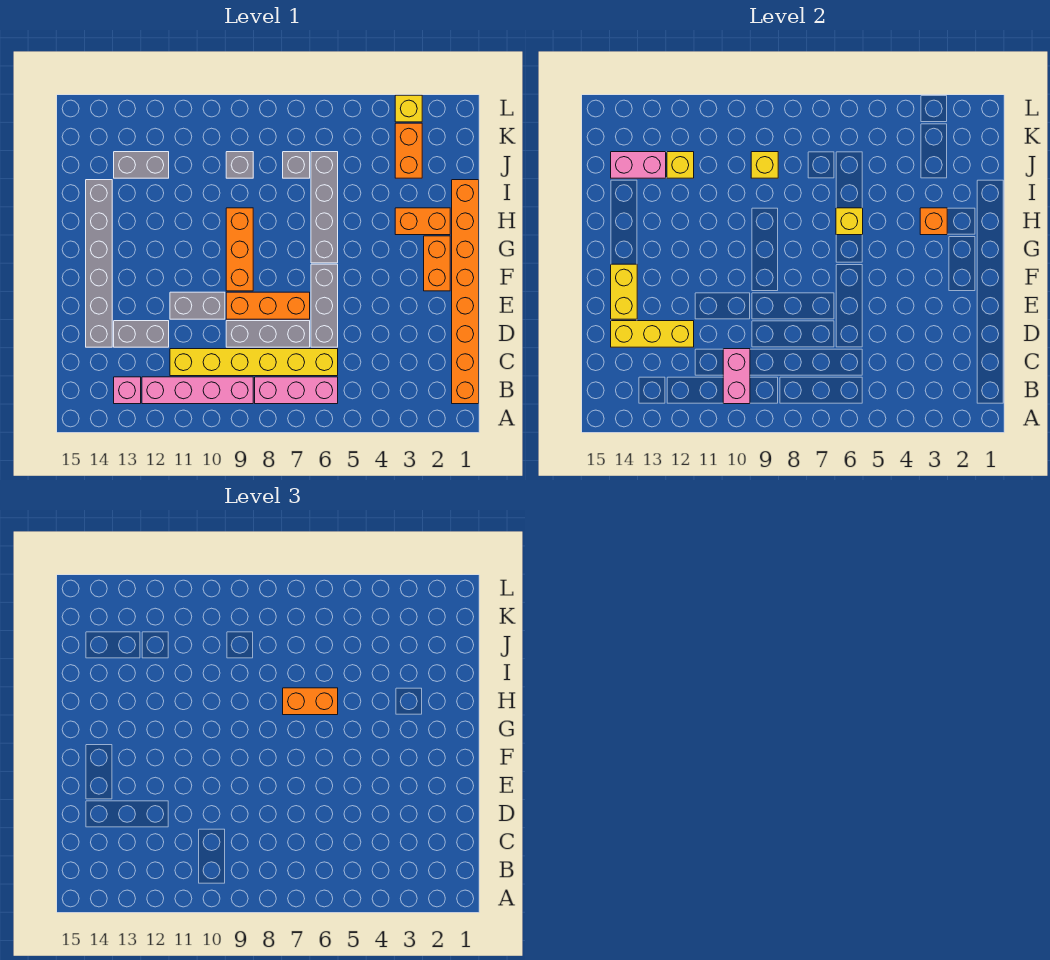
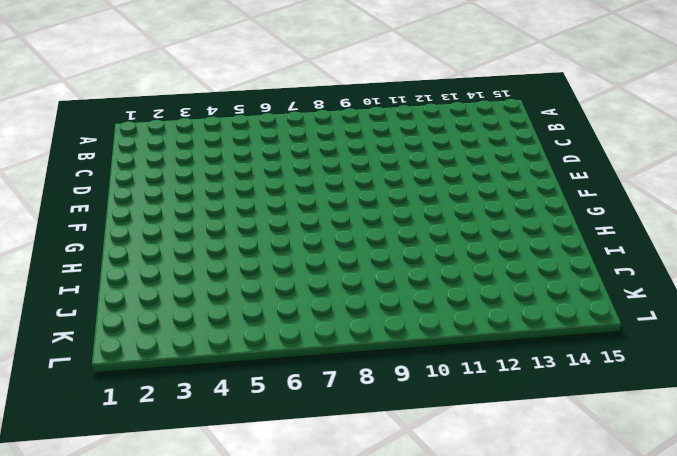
none -> orange 1x8 brick [452,180,479,404]
none -> pink 1x3 brick [255,377,338,404]
none -> pink 1x4 brick [142,377,253,404]

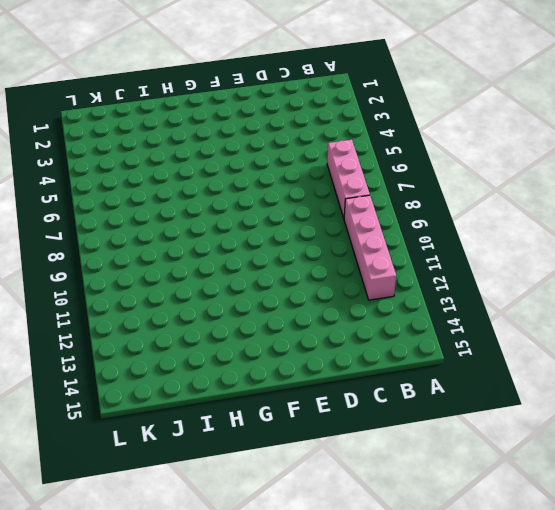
none -> orange 1x8 brick [452,180,479,404]
none -> pink 1x1 brick [114,377,141,404]
none -> yellow 1x6 brick [170,349,338,376]

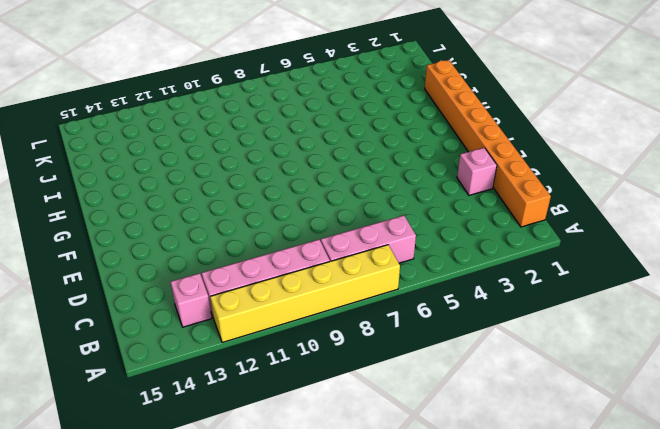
yellow 1x6 brick [210,245,400,343] -> yellow 1x6 brick moved to [170,349,338,376]
pink 1x1 brick [457,148,497,195] -> none
none -> grey 1x3 brick [311,264,338,347]
none -> grey 1x3 brick [226,321,310,347]
none -> grey 1x2 brick [114,321,169,347]

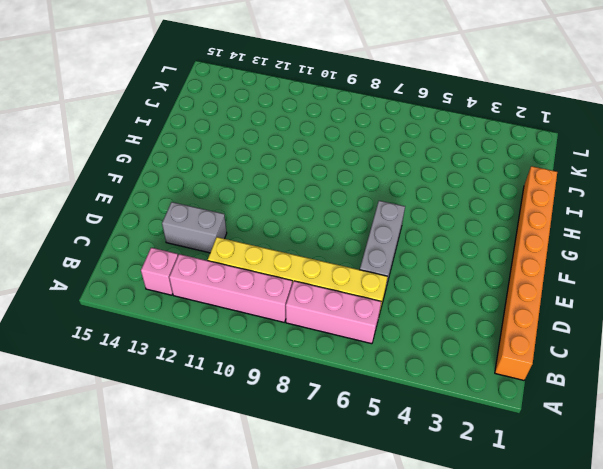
none -> grey 1x3 brick [226,321,310,347]
none -> grey 1x6 brick [86,180,112,347]
none -> orange 1x3 brick [226,292,310,319]

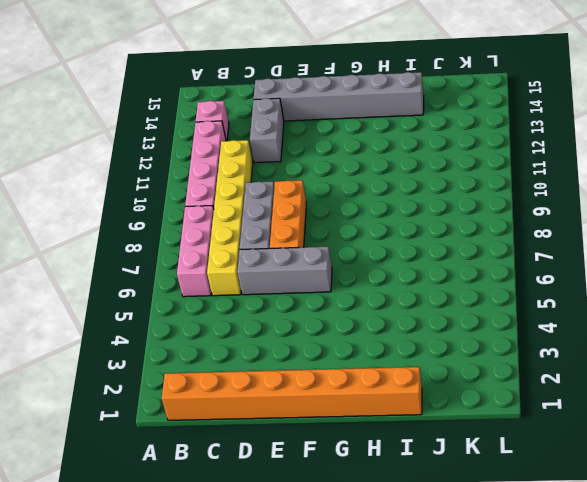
none -> grey 1x2 brick [170,292,225,319]
none -> orange 1x2 brick [424,236,450,291]
none -> orange 1x3 brick [226,208,253,291]

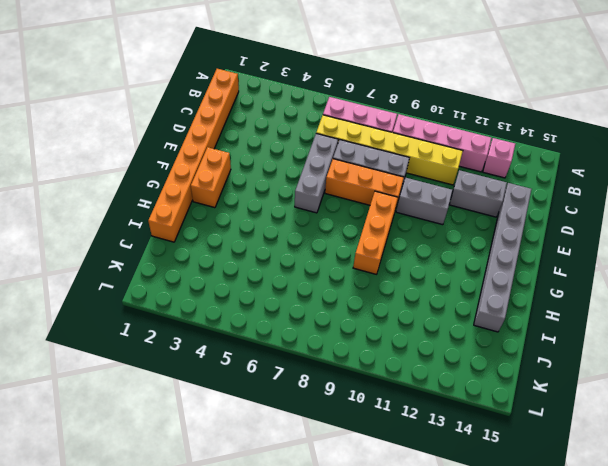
none -> grey 1x4 brick [311,152,338,263]
none -> orange 1x2 brick [395,208,450,235]
none -> orange 1x2 brick [395,123,422,178]

